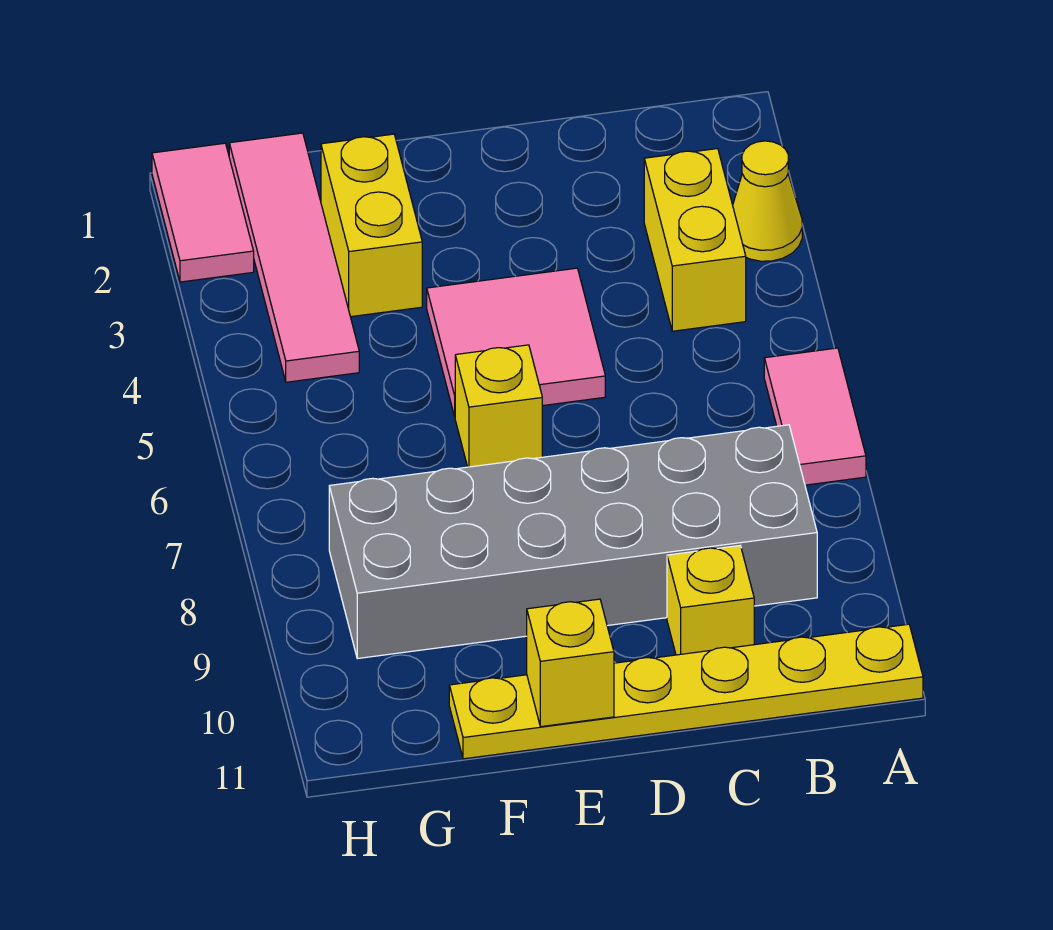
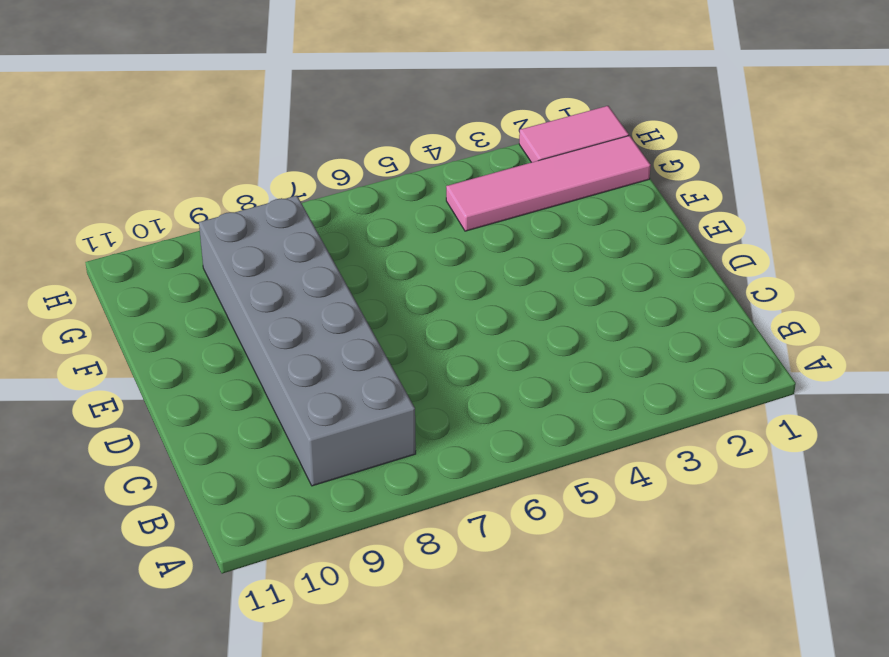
none -> yellow 1x1 cone [733,141,802,261]
none -> pink 1x2 tile [764,348,866,485]
none -> yellow 1x6 plate [449,624,923,759]

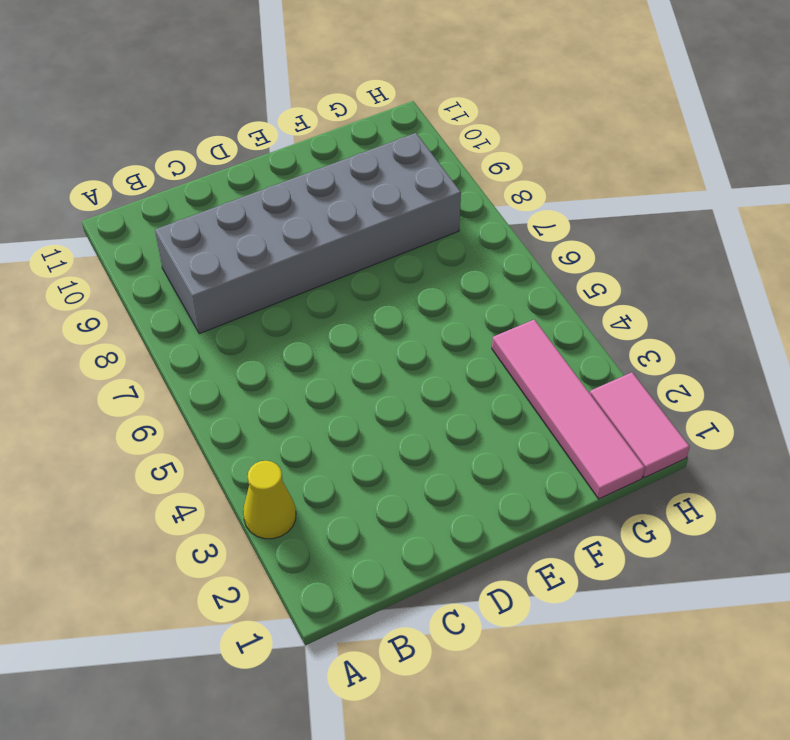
none -> pink 1x2 tile [764,348,866,485]
none -> yellow 1x6 plate [449,624,923,759]
none -> yellow 1x2 brick [644,149,746,331]

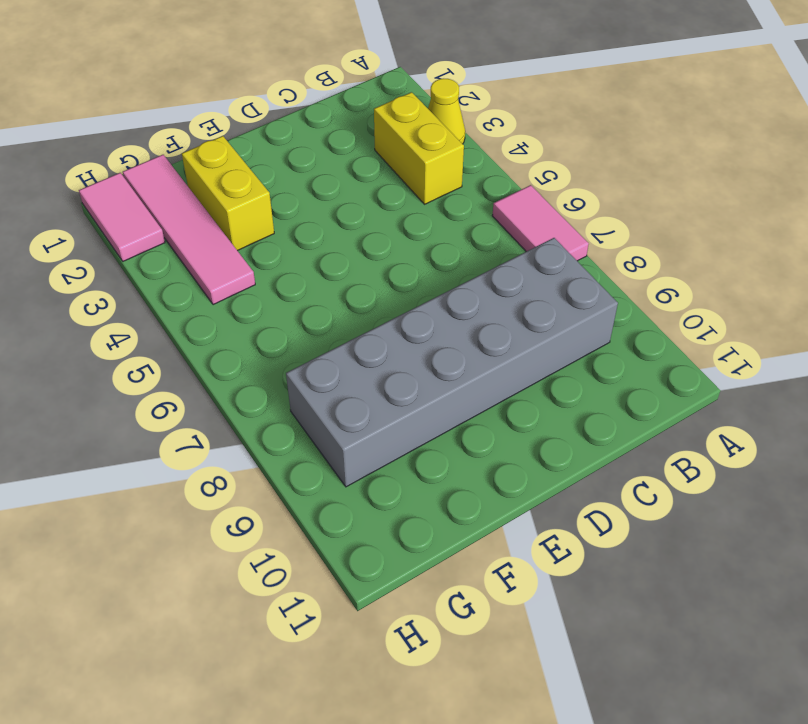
none -> yellow 1x6 plate [449,624,923,759]
none -> yellow 1x1 brick [667,546,754,655]
none -> pink 2x2 tile [427,268,605,416]

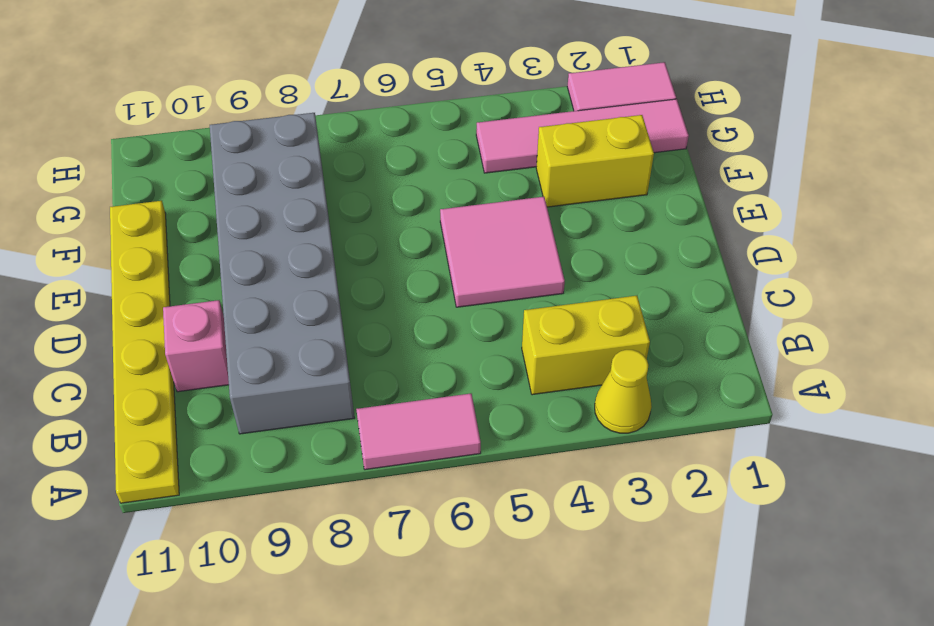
pink 1x1 brick [163,300,229,392] -> yellow 1x1 brick [667,546,754,655]
none -> yellow 1x1 brick [455,345,542,467]
none -> yellow 1x1 brick [527,599,614,727]

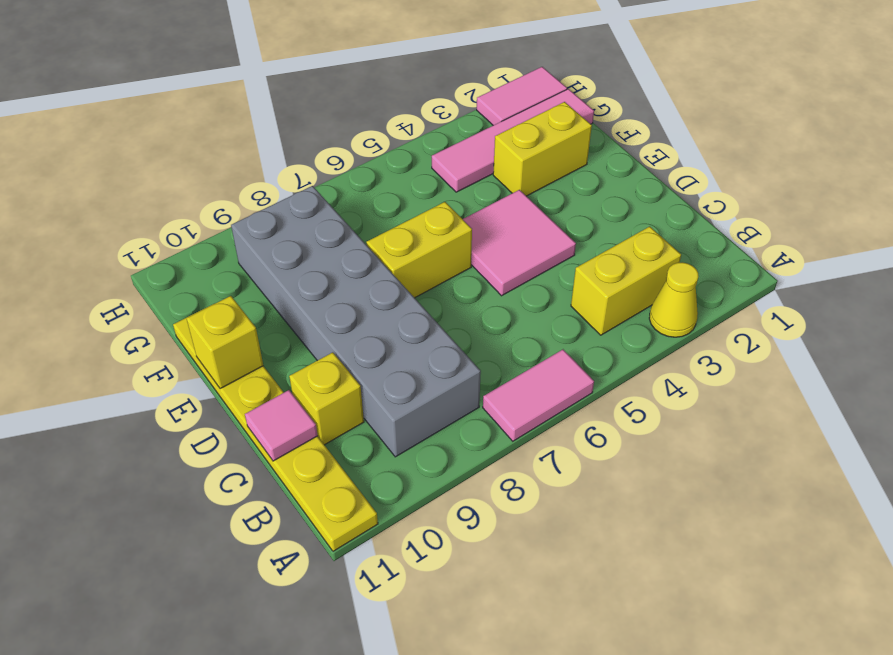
pink 1x1 tile [245,390,318,461] -> none
yellow 1x2 brick [366,202,472,298] -> yellow 1x1 brick [455,345,542,467]

